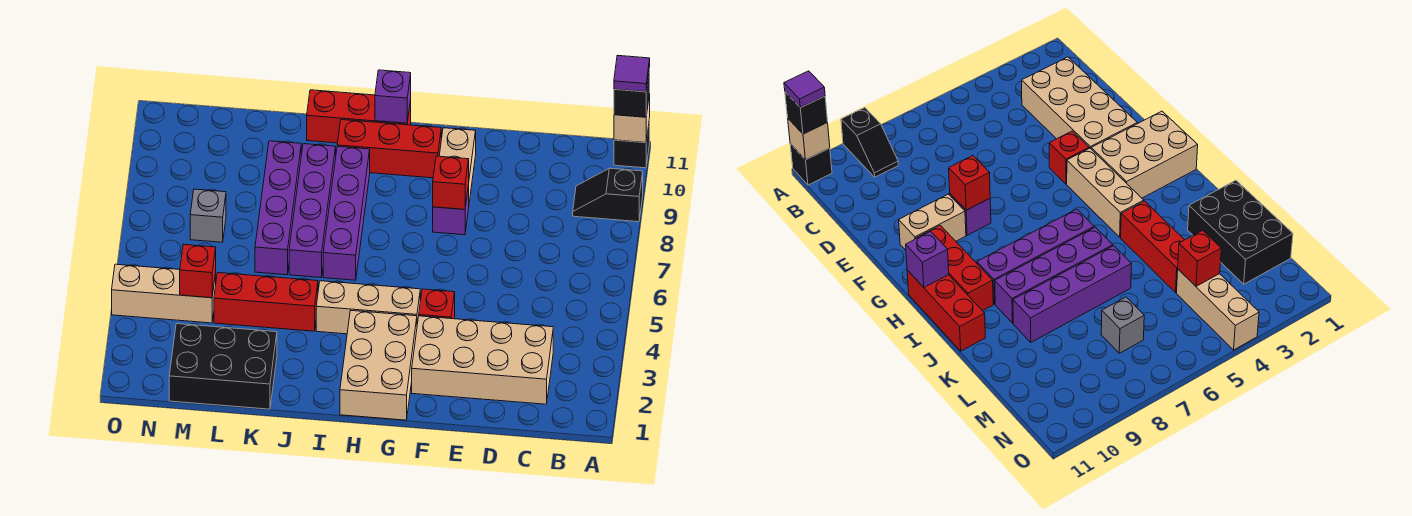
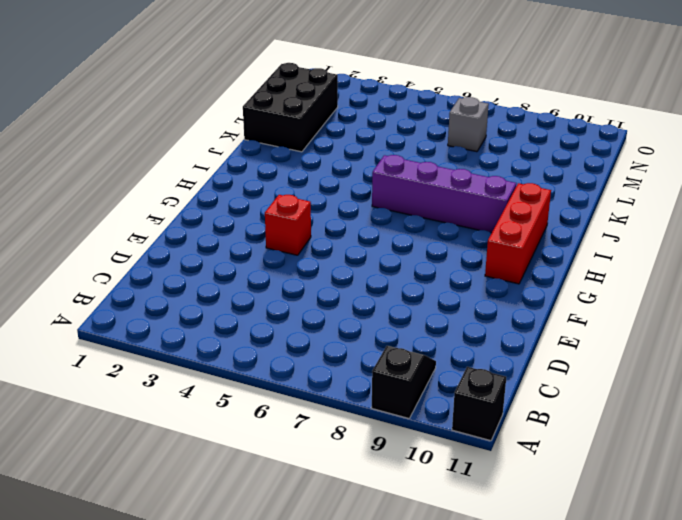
none -> tan 2x4 brick [412,316,553,404]
none -> purple 1x1 brick [433,185,469,235]
none -> tan 1x2 brick [439,128,476,202]

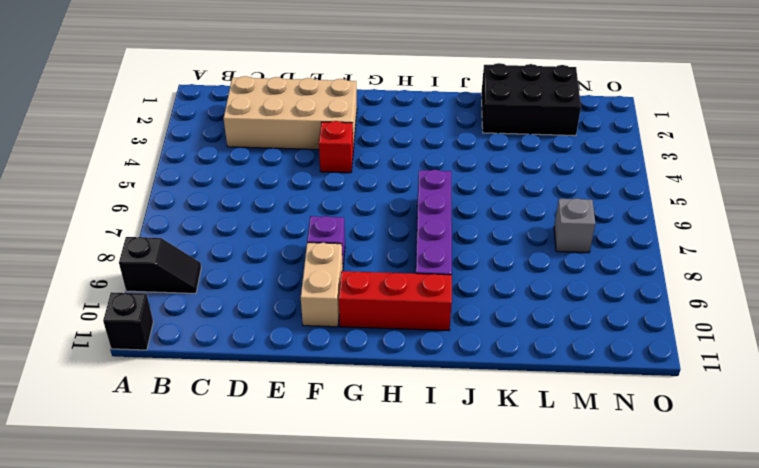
none -> tan 2x3 brick [340,311,417,420]
none -> tan 1x3 brick [316,281,420,334]
none -> red 1x3 brick [307,90,411,143]

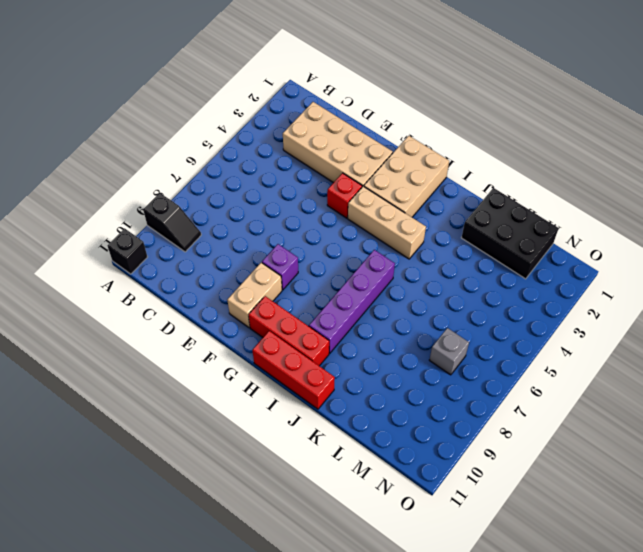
none -> red 1x3 brick [214,273,318,331]
none -> purple 1x4 brick [289,144,336,278]
none -> purple 1x4 brick [255,141,301,275]

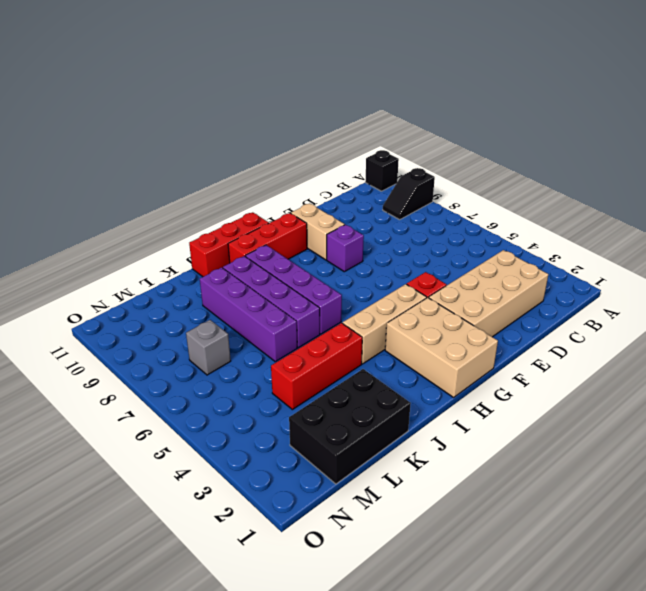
none -> tan 1x3 brick [112,264,216,323]
none -> tan 1x1 brick [614,93,650,143]
none -> red 1x1 brick [433,156,469,209]

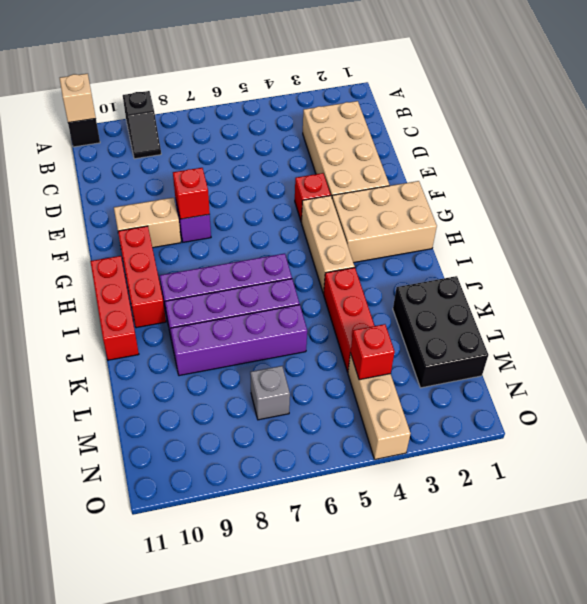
none -> purple 1x1 brick [375,70,411,123]
none -> black 1x1 brick [614,68,650,117]
none -> purple 1x1 tile [614,55,650,92]

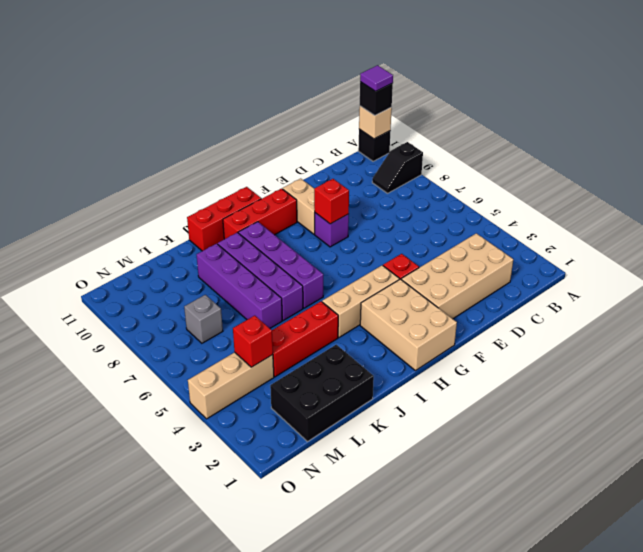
none -> purple 1x1 brick [375,70,411,123]

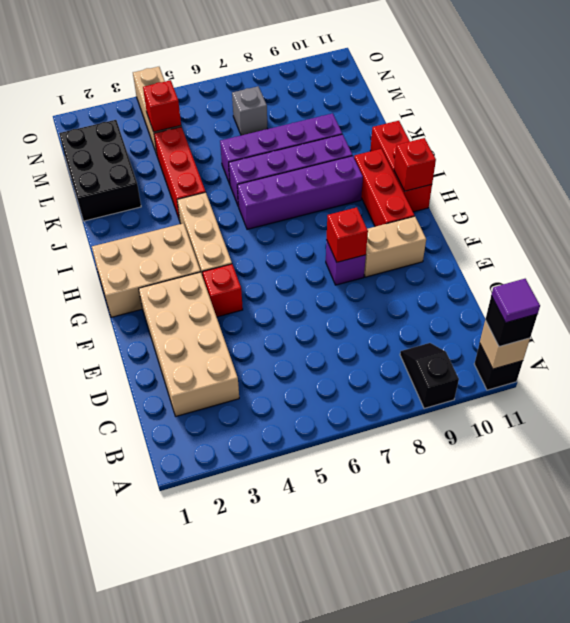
red 1x1 brick [394,138,436,191] -> purple 1x1 brick [375,70,411,123]

